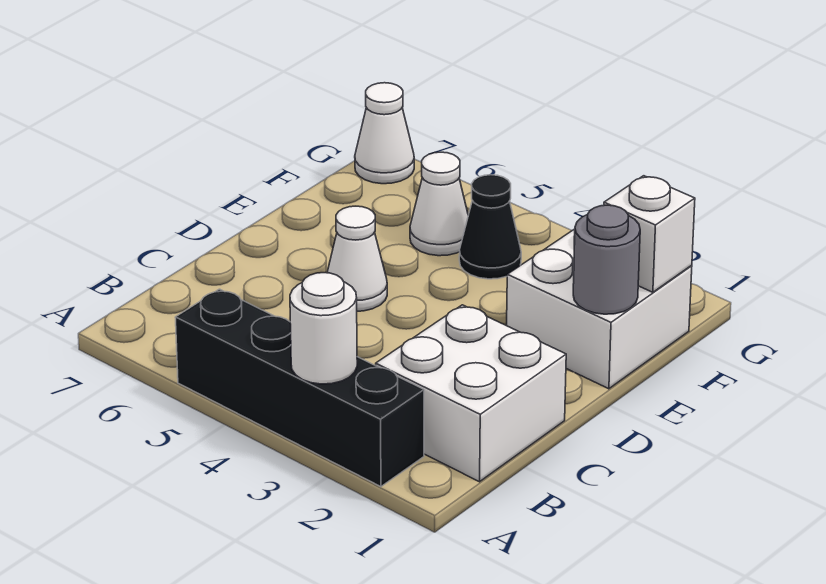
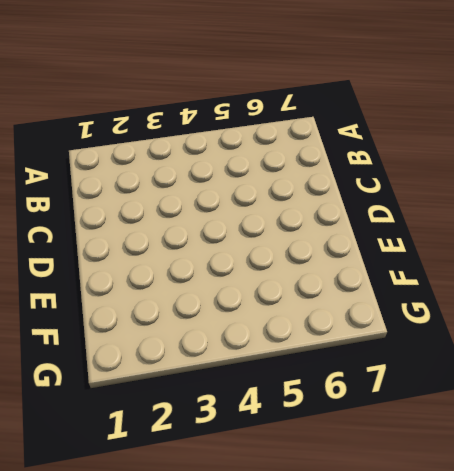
none -> black 1x4 brick [175,289,424,487]
none -> white 2x2 brick [376,305,566,482]

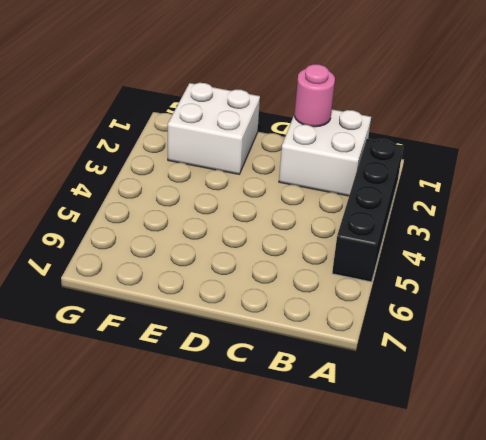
pink 1x1 round brick [294,64,335,127] -> none
none -> white 1x1 cone [327,206,387,311]
none -> black 1x1 cone [459,175,521,279]

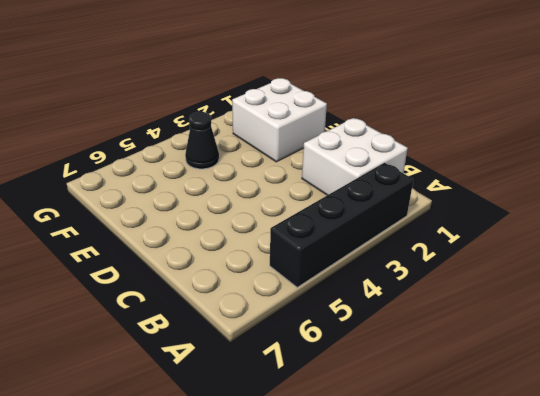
none -> white 1x1 cone [327,206,387,311]
none -> white 1x1 cone [410,152,468,256]

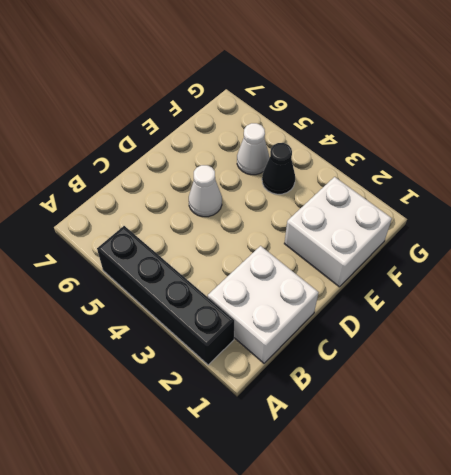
none -> white 1x1 cone [355,83,414,184]
none -> white 1x1 round brick [290,273,357,384]

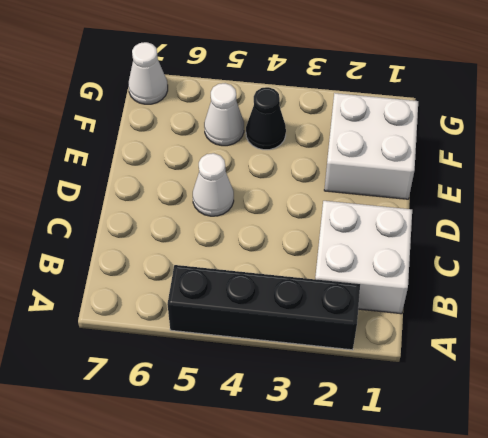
none -> white 1x1 round brick [290,273,357,384]
none -> grey 1x1 round brick [573,205,640,314]

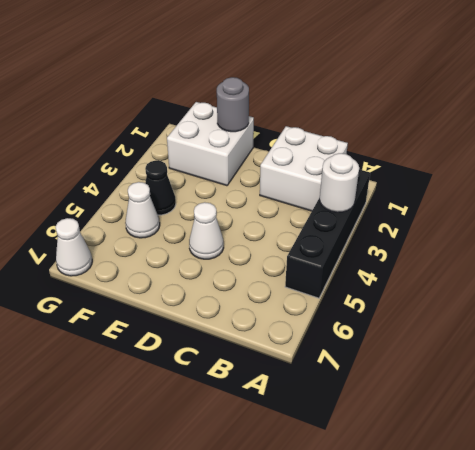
none -> white 1x1 brick [604,176,695,292]

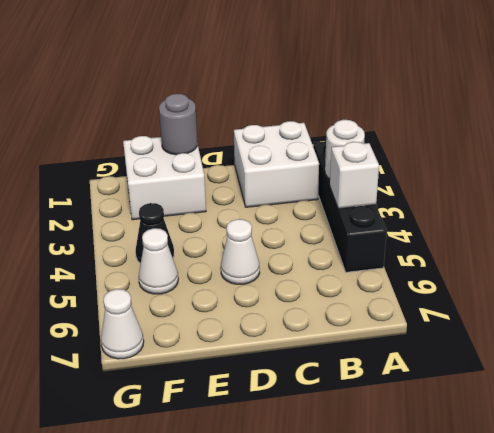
white 1x1 brick [330,142,379,209] -> white 1x1 brick moved to [604,176,695,292]

